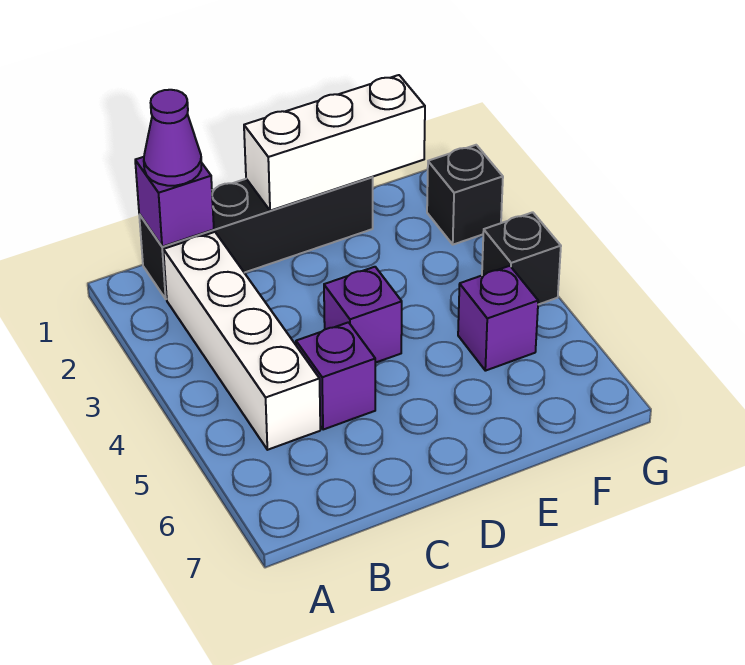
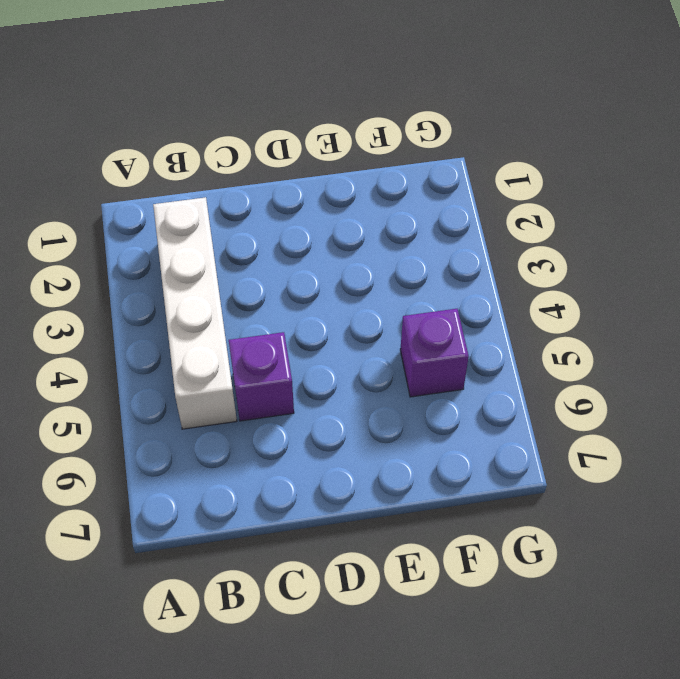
none -> black 1x4 brick [139,177,373,299]
none -> purple 1x1 brick [324,267,402,363]

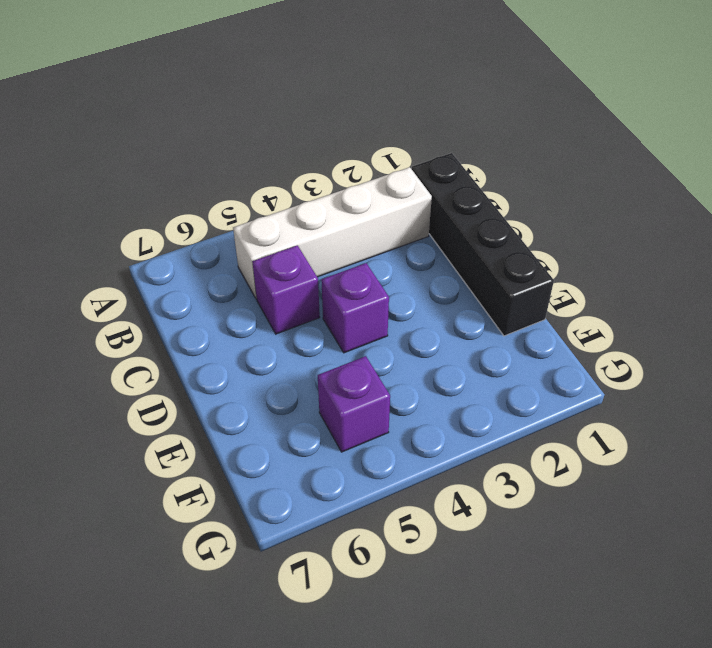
none -> black 1x1 brick [427,145,503,245]
none -> black 1x1 brick [482,212,561,305]

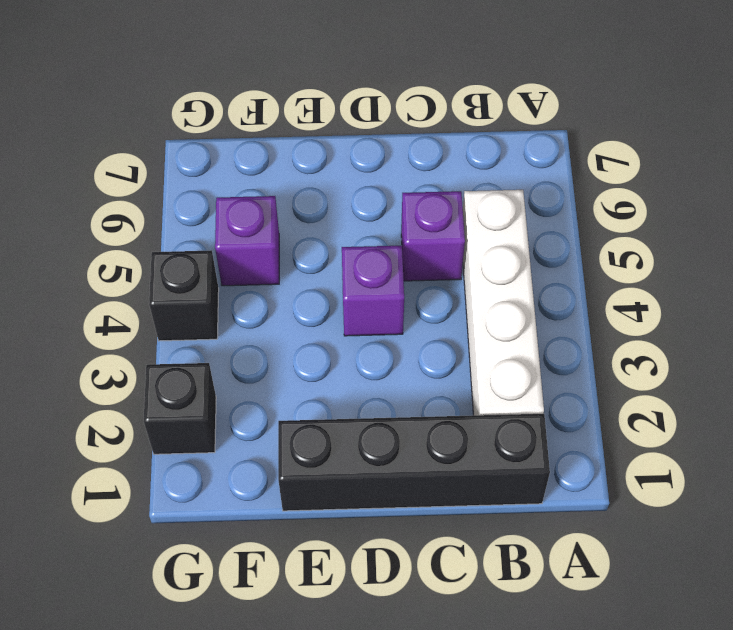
none -> purple 1x1 brick [135,157,214,247]
none -> white 1x3 brick [244,75,425,211]

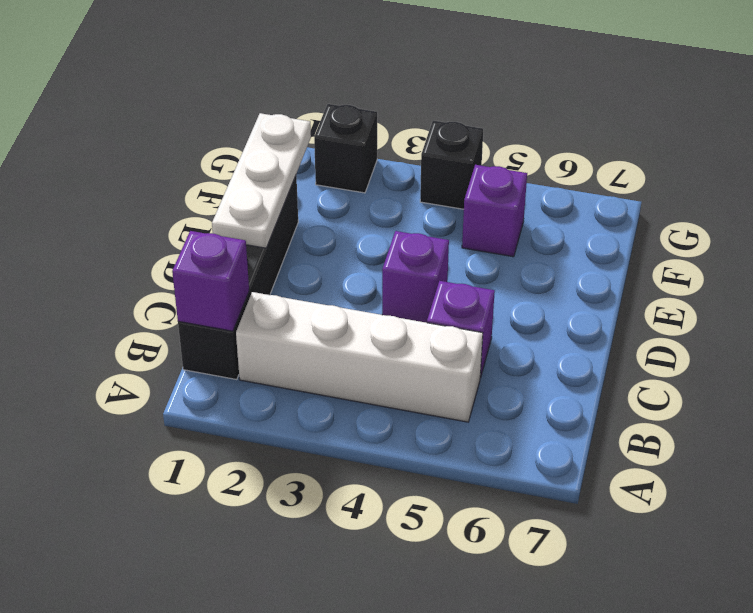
white 1x3 plate [212,113,311,248] -> white 1x3 brick [244,75,425,211]
none -> purple 1x1 cone [144,90,202,186]

